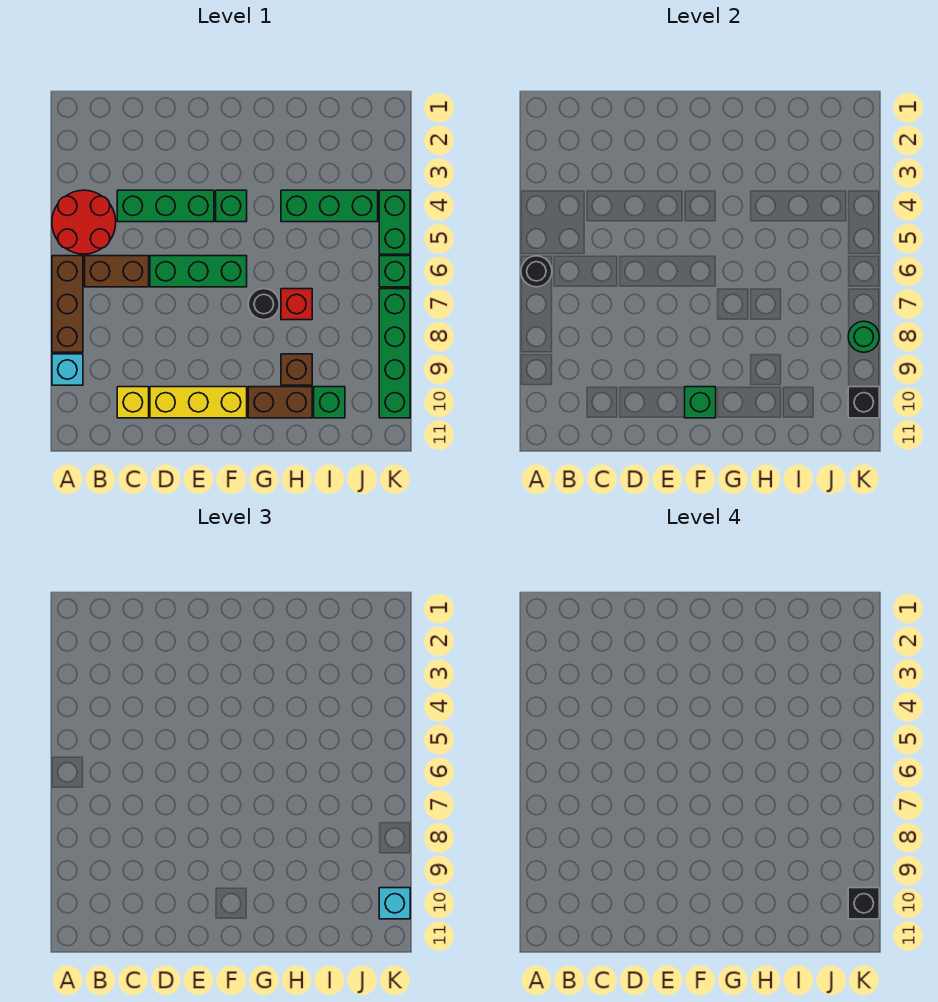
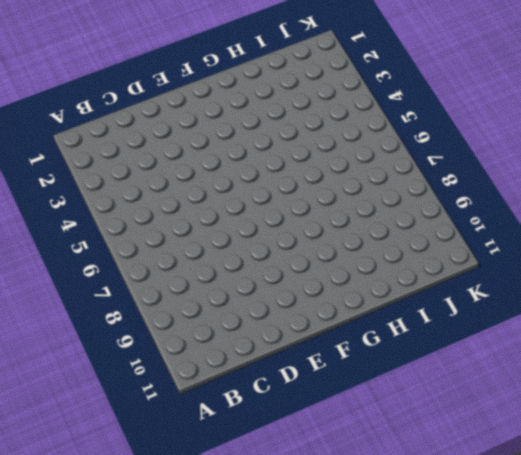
none -> red 2x2 round brick [52,190,116,254]
none -> brown 1x3 brick [52,256,83,352]
none -> cyan 1x1 brick [52,354,83,385]

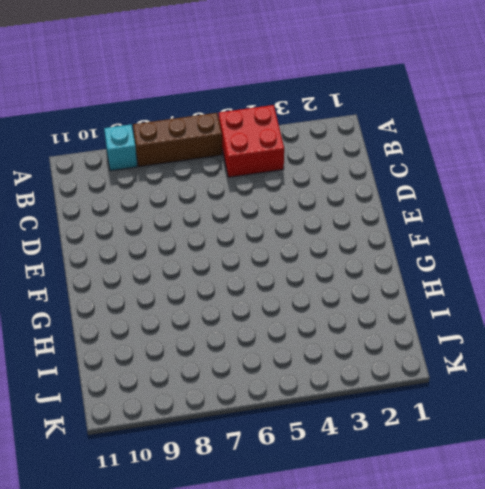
red 2x2 brick [219,105,284,177] -> red 2x2 round brick [52,190,116,254]
none -> brown 1x2 brick [85,256,149,287]
none -> green 1x3 brick [117,190,214,222]
none -> yellow 1x1 brick [117,387,149,418]

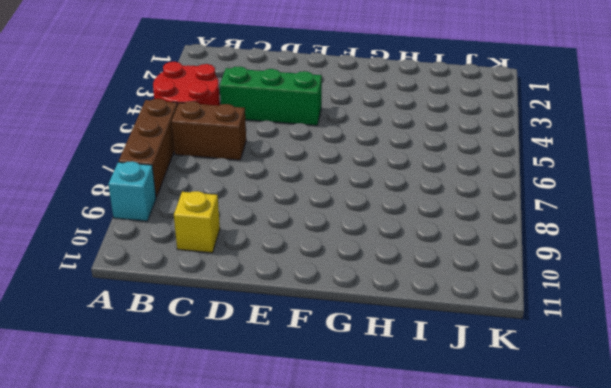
none -> green 1x3 brick [150,256,247,287]
none -> yellow 1x3 brick [150,387,247,418]
none -> green 1x1 brick [216,190,247,222]

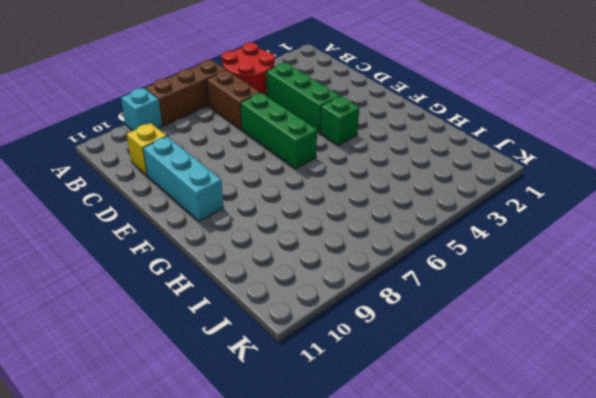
cyan 1x3 brick [143,136,224,221] -> yellow 1x3 brick [150,387,247,418]
none -> black 1x1 round brick [248,289,279,320]
none -> brown 1x2 brick [248,387,312,418]
none -> green 1x3 brick [281,190,378,222]

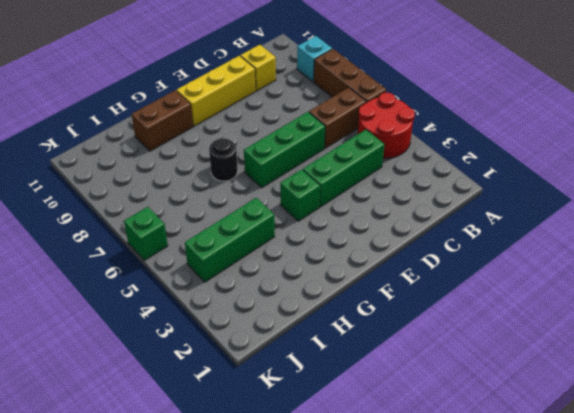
none -> red 1x1 brick [281,289,312,320]
none -> brown 1x1 brick [281,354,312,385]
none -> green 1x1 brick [314,387,345,418]

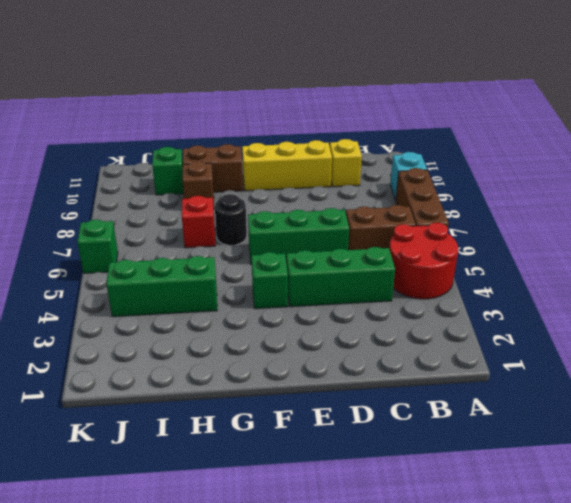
none -> green 1x2 brick [379,190,410,254]
none -> green 1x4 brick [379,289,410,418]
none -> black 1x1 round brick [521,256,552,287]

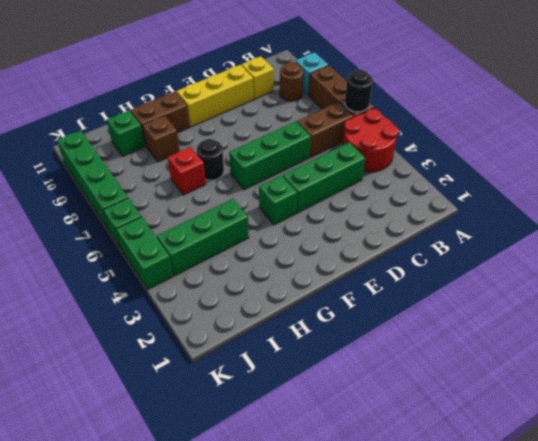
brown 1x1 round brick [280,62,304,101] -> none
none -> green 1x1 brick [685,387,716,418]
none -> green 1x1 round brick [848,321,879,352]
none -> black 1x1 brick [848,387,879,418]

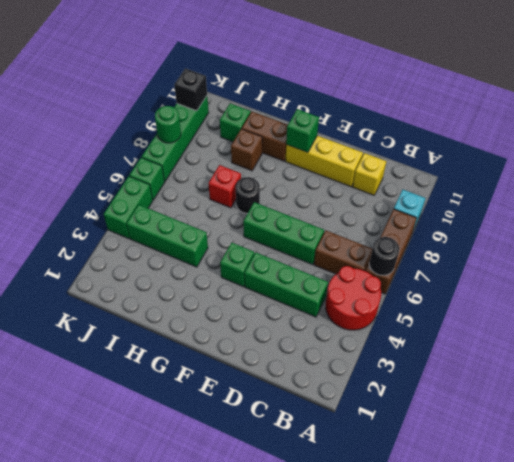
none -> cyan 1x1 brick [379,888,410,919]
none -> black 1x1 brick [848,888,879,919]

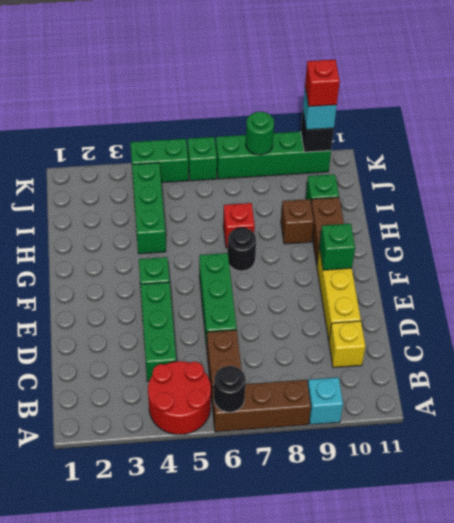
red 1x1 brick [305,60,340,107] -> black 1x1 brick [848,888,879,919]

